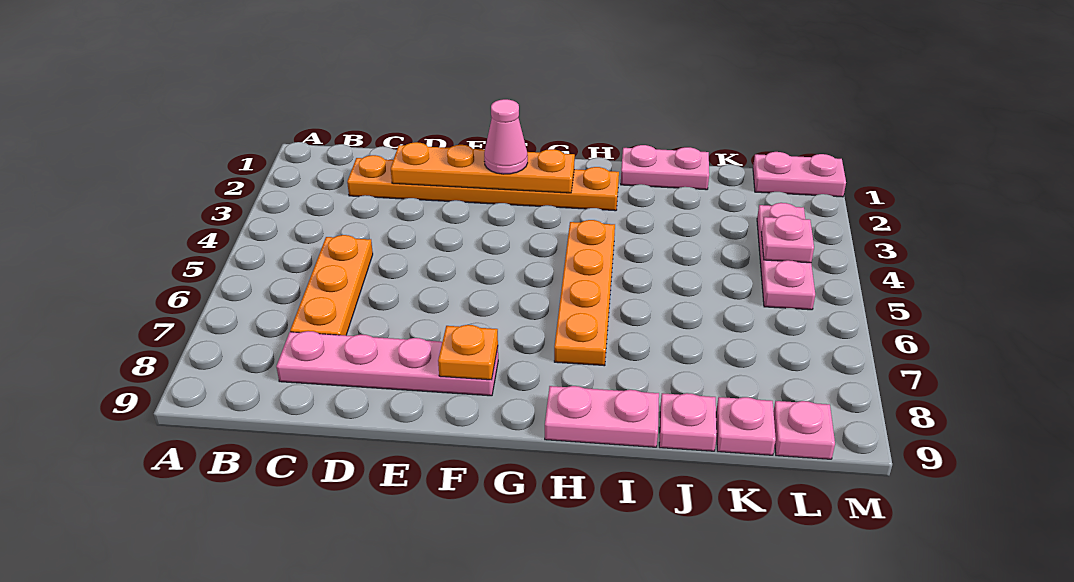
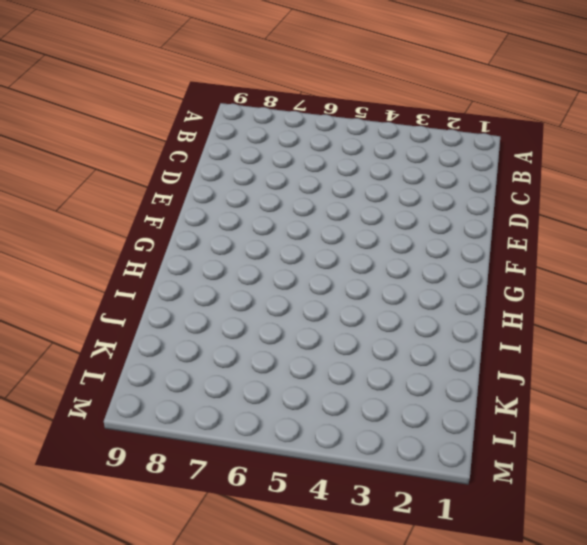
none -> orange 1x6 plate [347,155,619,211]
none -> orange 1x3 plate [290,235,373,335]
none -> pink 1x4 plate [276,331,498,396]

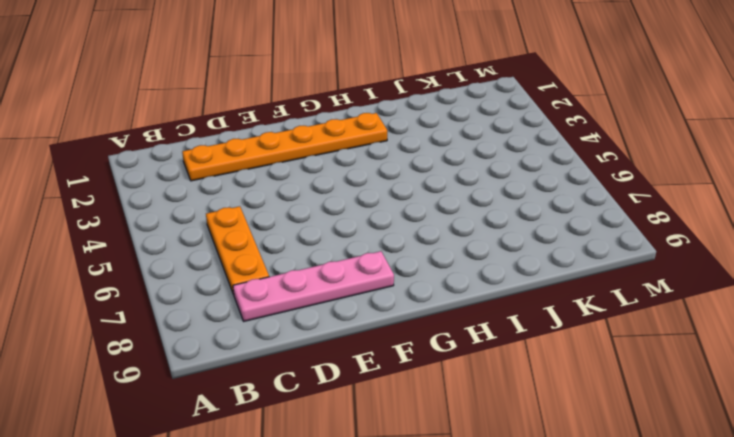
none -> orange 1x4 plate [554,220,615,366]
none -> pink 1x2 plate [545,386,659,447]
none -> pink 1x2 plate [621,145,709,190]

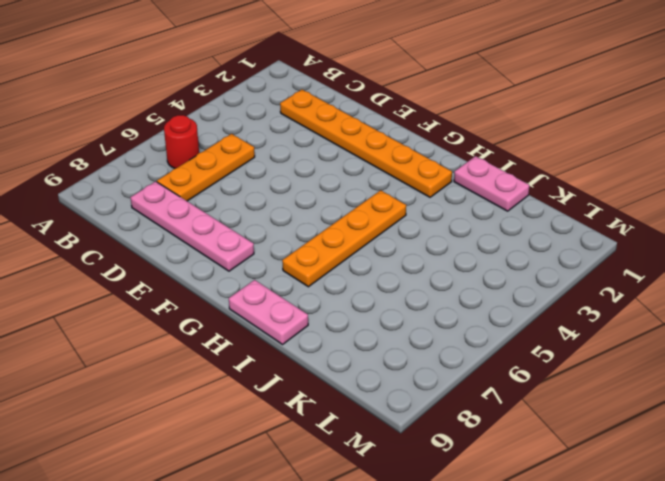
red 1x1 round brick [164,115,199,168] -> none
none -> pink 1x1 plate [659,393,717,451]
none -> pink 1x1 plate [716,397,776,455]
none -> pink 1x2 plate [753,152,846,197]

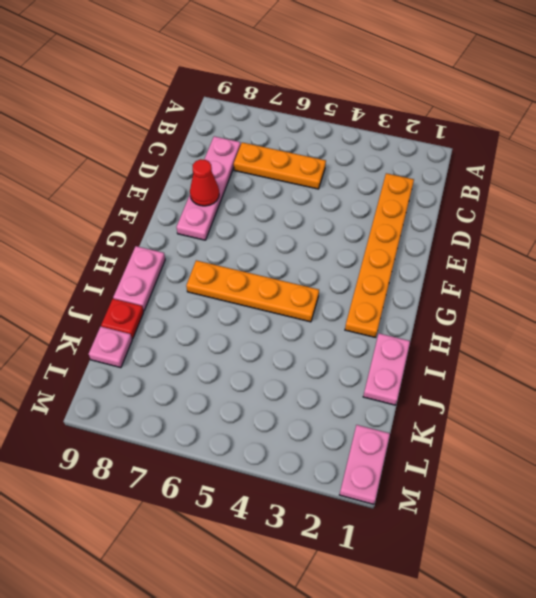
red 1x1 cone [190,159,219,206] -> none
red 1x1 plate [101,299,144,339] -> pink 1x1 plate [659,393,717,451]
none -> pink 1x3 plate [757,203,815,310]
none -> pink 1x1 plate [773,401,835,459]
none -> orange 1x4 plate [391,142,575,193]

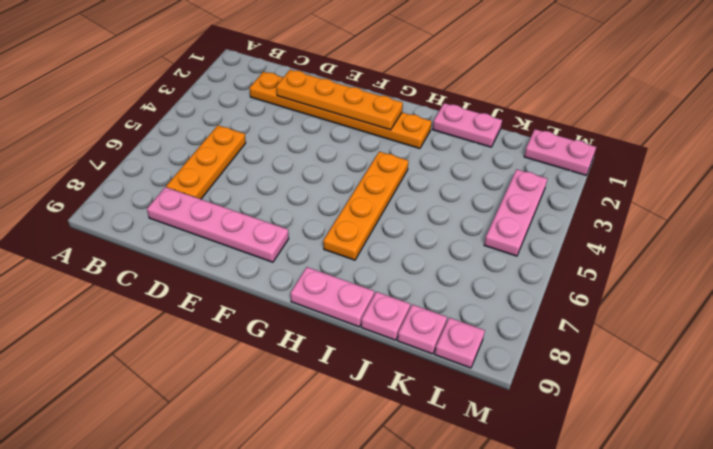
none -> orange 1x1 plate [438,325,498,380]
none -> pink 1x1 plate [761,215,814,263]
none -> pink 1x1 cone [484,99,528,174]

